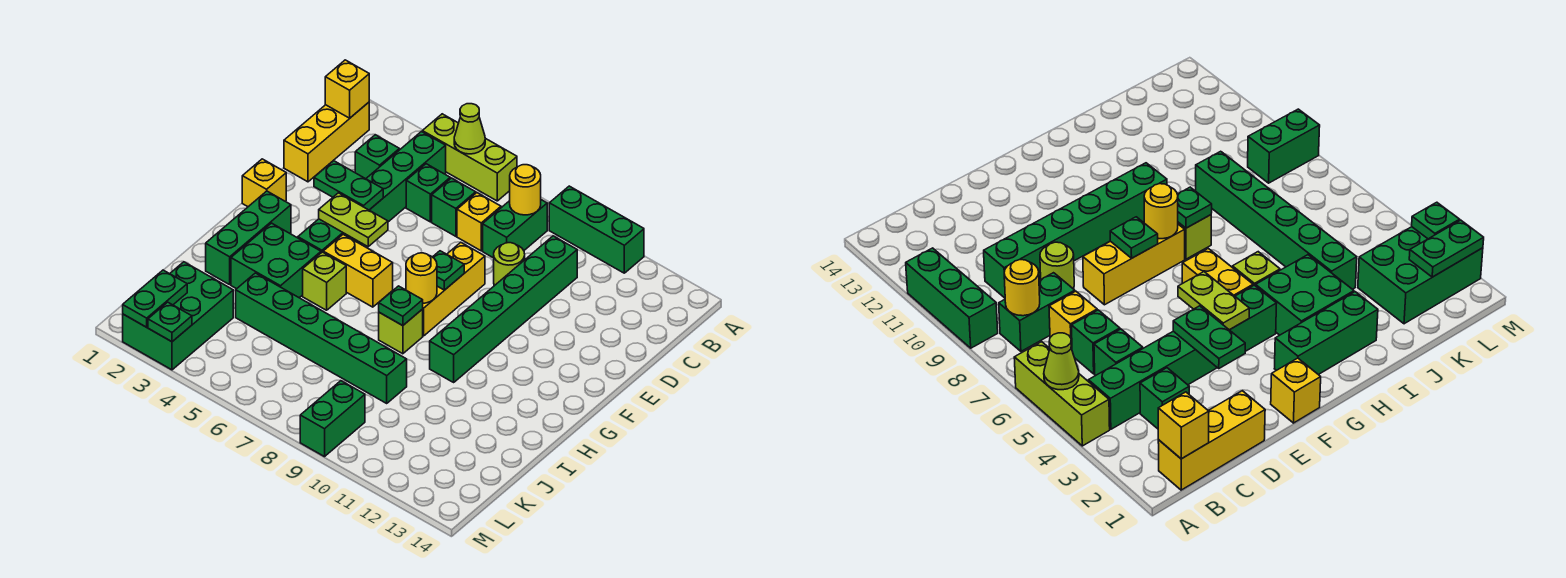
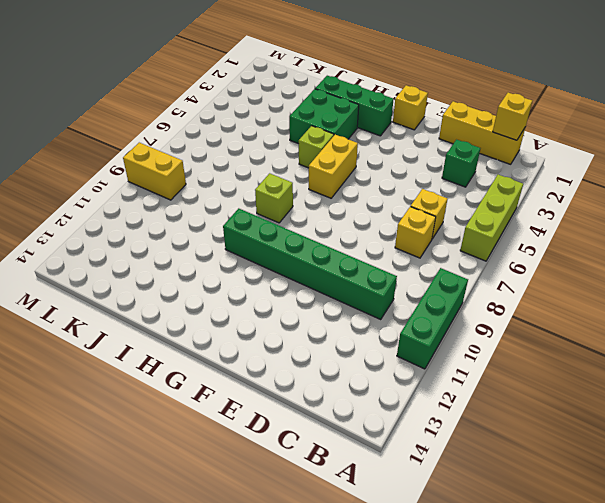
yellow 1x1 brick [411,189,448,239] -> green 1x1 brick [432,178,476,236]
yellow 1x2 brick [123,143,186,200] -> green 1x2 brick [300,381,365,457]
none -> green 1x6 brick [298,131,446,253]
none -> green 1x2 brick [483,200,547,258]
none -> green 1x1 brick [406,164,450,222]
none -> lime 1x1 round brick [494,243,525,286]

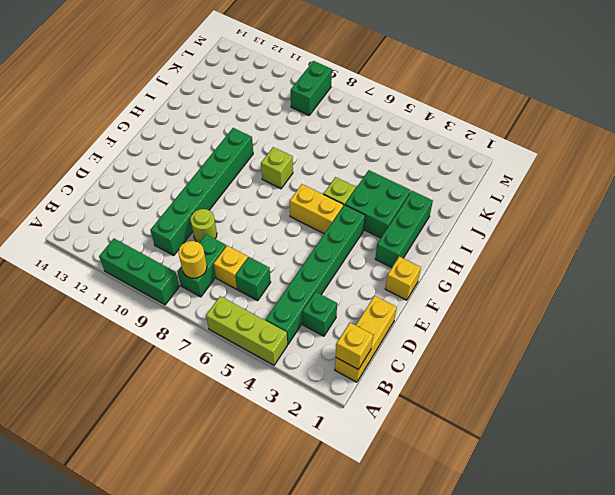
none -> green 1x1 brick [406,164,450,222]
none -> yellow 1x3 brick [405,243,485,336]
none -> green 1x6 brick [236,273,407,403]
none -> green 2x3 brick [123,262,233,370]

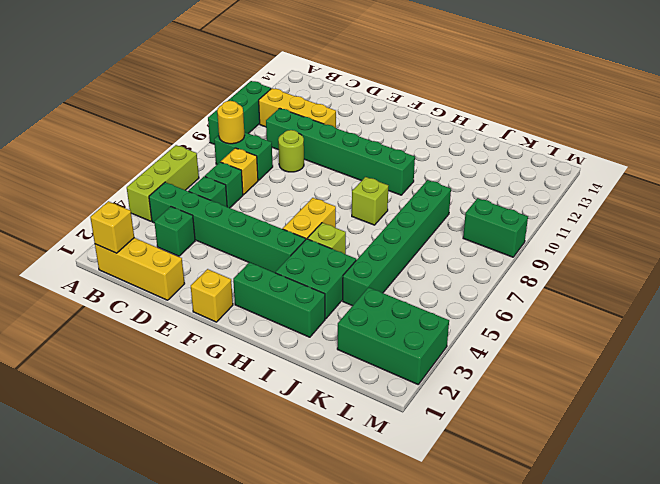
yellow 1x3 brick [259,88,336,128] -> yellow 1x3 brick moved to [405,243,485,336]
none -> lime 1x1 cone [454,104,485,154]
none -> green 1x2 plate [314,161,383,210]
none -> lime 1x2 plate [319,193,388,247]
none -> green 1x1 plate [433,251,464,290]

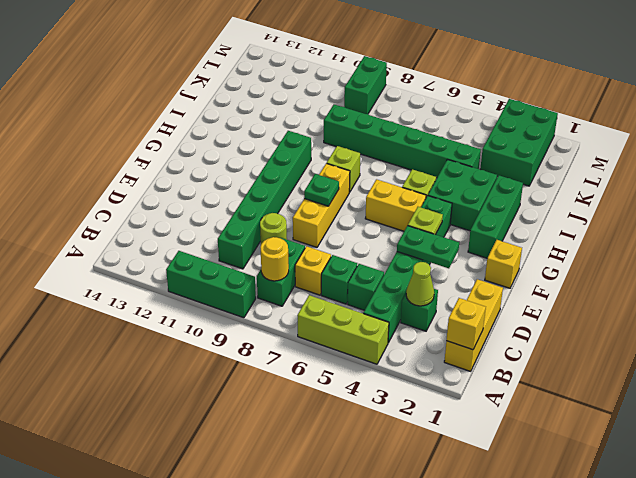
lime 1x1 cone [406,262,434,306] -> lime 1x1 cone moved to [454,104,485,154]
lime 1x1 plate [408,207,443,235] -> lime 1x2 plate [319,193,388,247]
none -> yellow 1x1 round brick [406,253,437,303]
none -> green 1x1 plate [379,286,423,326]
none -> green 1x2 plate [123,270,187,327]
none -> green 1x1 plate [148,302,192,342]

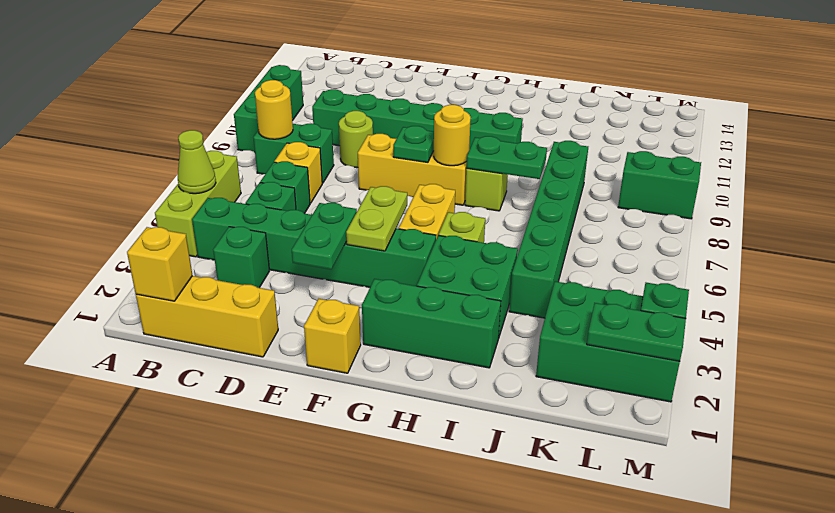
green 1x2 plate [466,136,547,179] -> green 1x1 plate [379,286,423,326]

